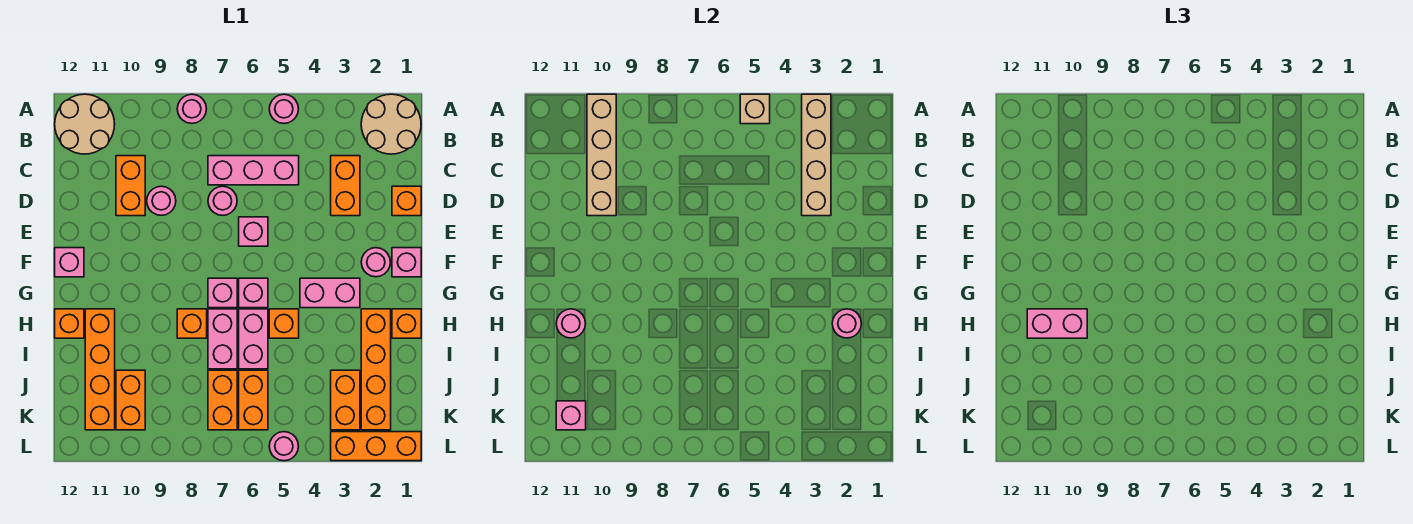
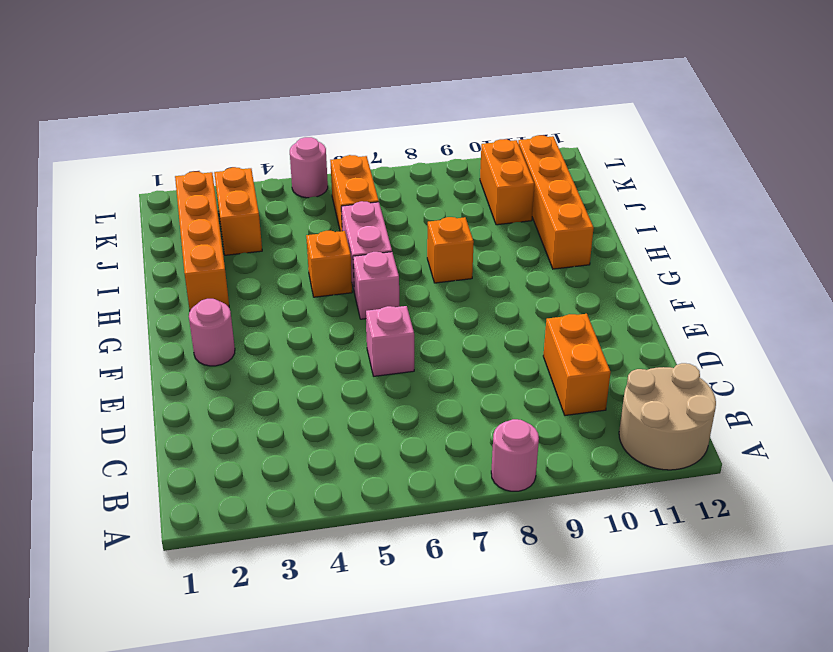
none -> tan 2x2 round brick [361,94,421,154]
none -> pink 1x1 round brick [269,94,298,123]
none -> orange 1x2 brick [331,156,360,216]
none -> pink 1x3 brick [208,156,299,185]

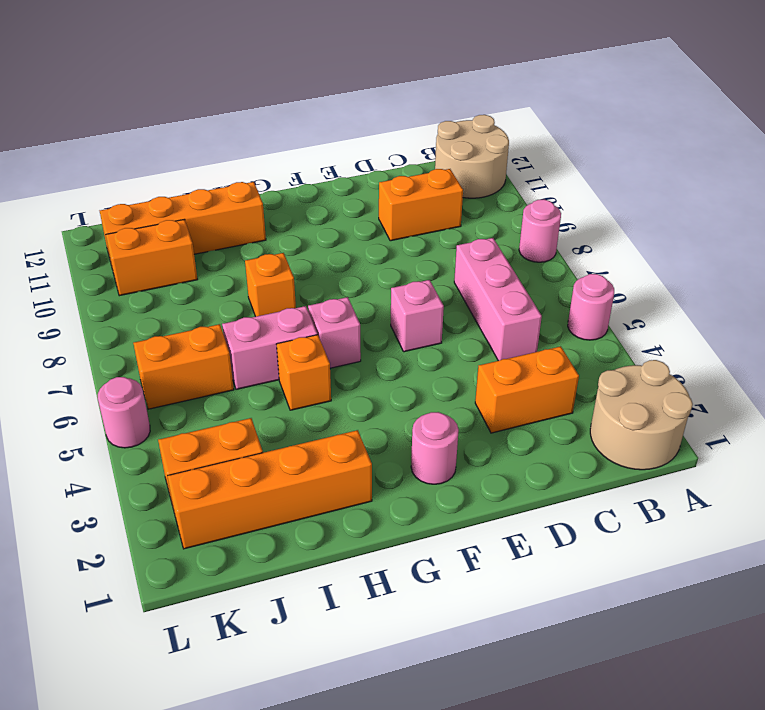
none -> orange 1x1 brick [392,186,421,216]
none -> pink 1x1 round brick [208,186,237,215]
none -> pink 1x1 round brick [147,186,176,215]
none -> pink 1x1 brick [392,248,421,277]

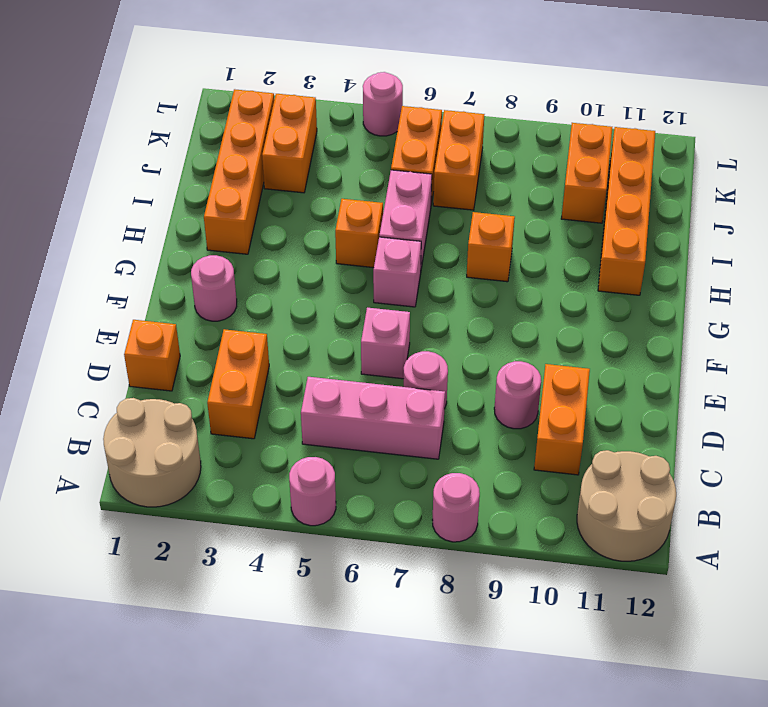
none -> pink 1x1 brick [392,248,421,277]
none -> pink 1x1 brick [55,248,84,277]
none -> pink 1x2 brick [300,278,360,308]
none -> pink 1x1 brick [208,278,237,308]

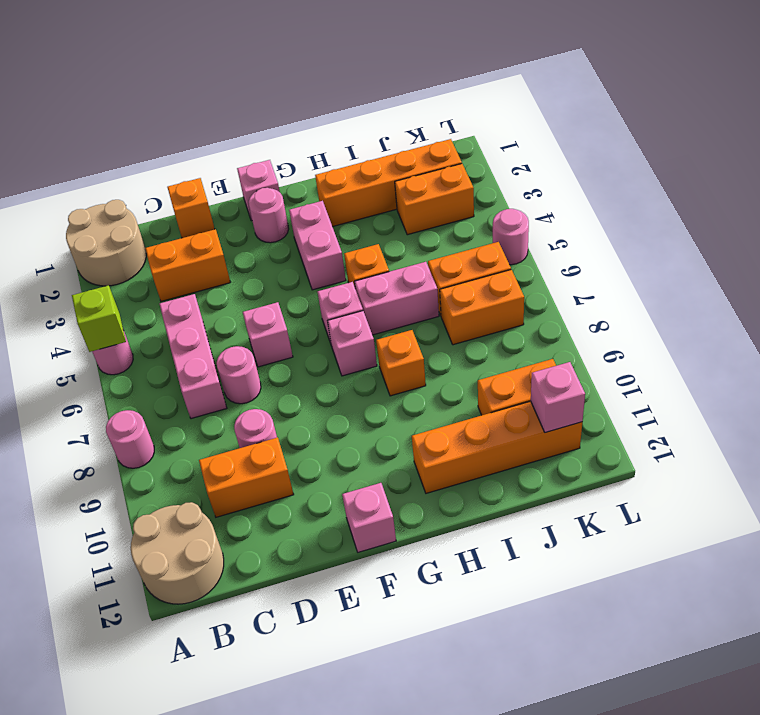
lime 1x1 brick [72,285,126,352] -> tan 1x1 brick [740,94,770,124]
none -> orange 1x1 brick [392,309,421,338]
none -> pink 1x2 brick [208,309,237,369]
none -> orange 1x1 brick [55,309,84,338]
none -> orange 1x3 brick [331,432,421,461]

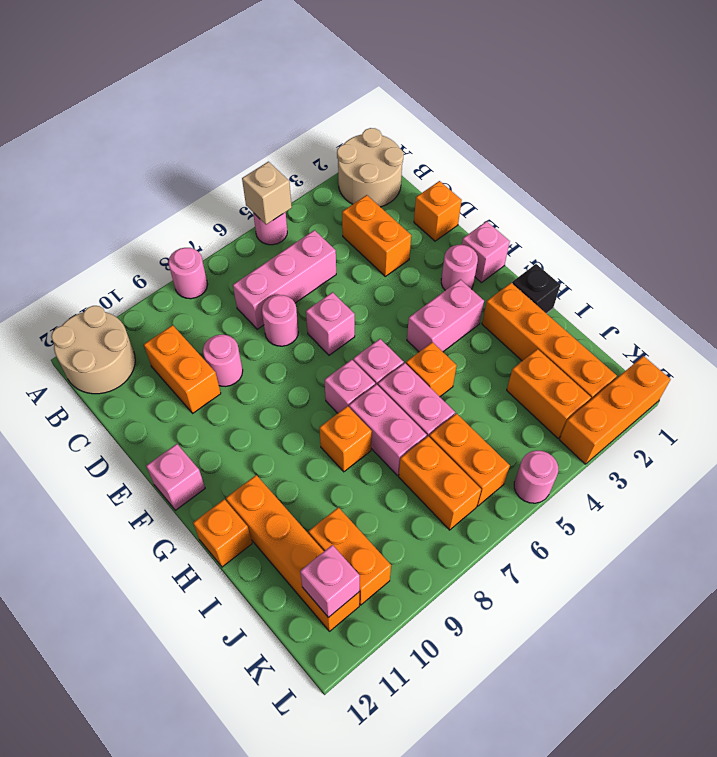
black 1x1 brick [512,264,560,314] -> orange 1x1 brick [392,309,421,338]
none -> tan 1x4 brick [802,94,831,216]
none -> tan 1x4 brick [587,94,616,216]
none -> pink 1x1 round brick [832,309,861,338]
none -> pink 1x1 round brick [556,309,586,338]

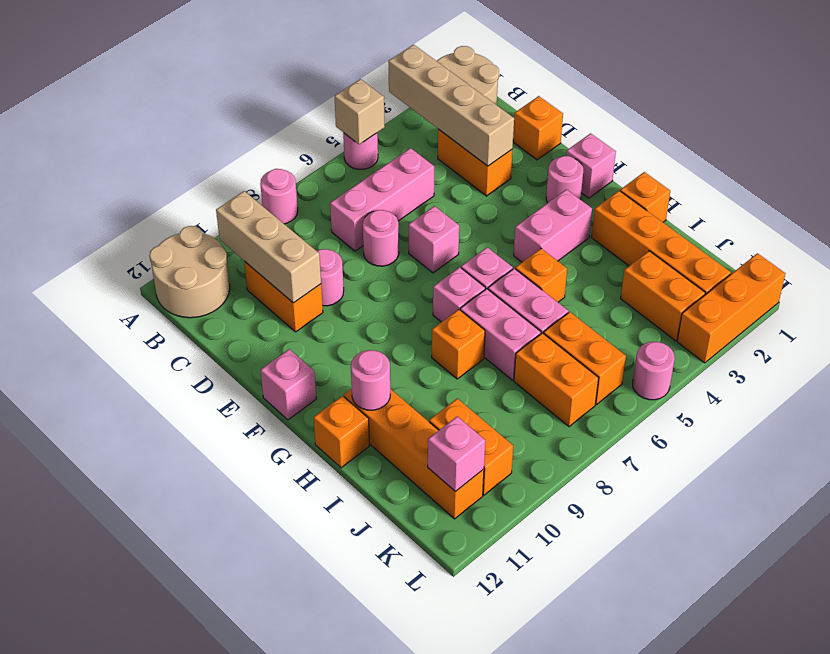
tan 1x3 brick [216,191,321,303] -> tan 1x4 brick [587,94,616,216]
none -> pink 1x1 round brick [832,309,861,338]
none -> pink 1x2 brick [1027,309,1087,338]

